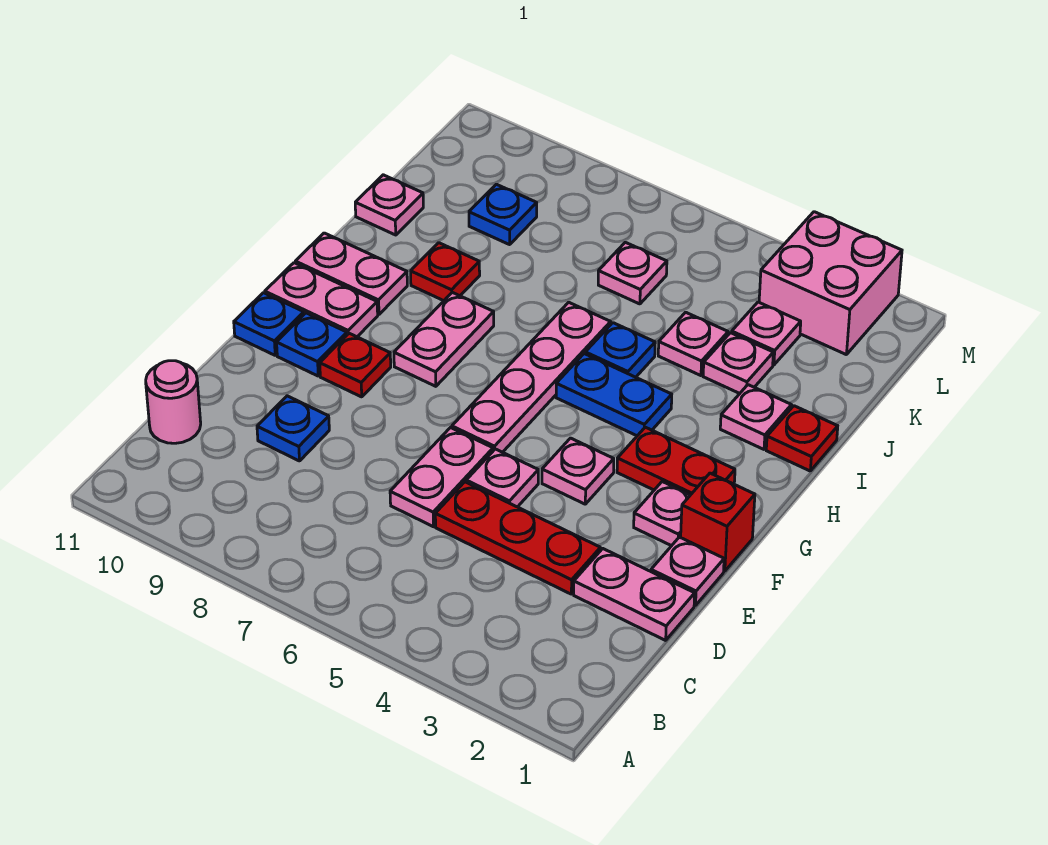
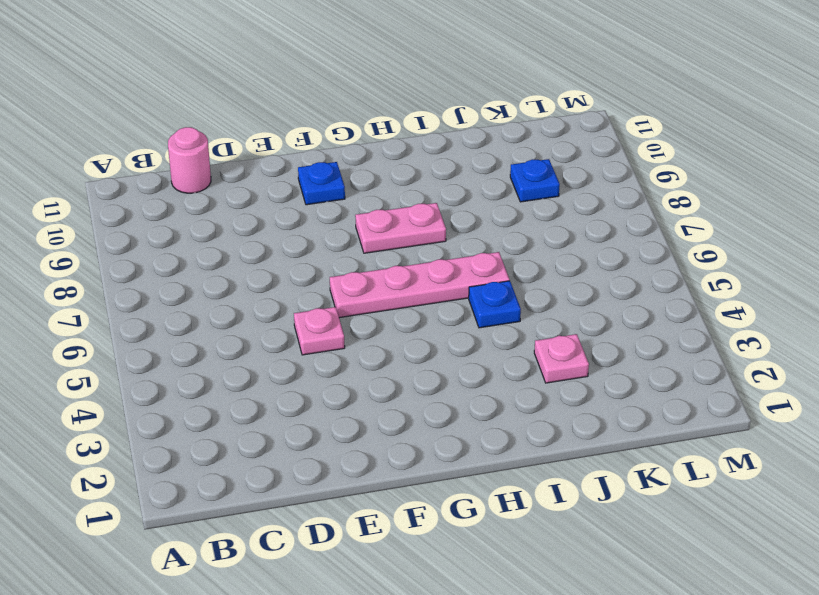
none -> pink 1x2 plate [574,549,695,640]
none -> red 1x3 plate [435,482,600,594]
none -> pink 1x2 plate [390,428,493,527]
none -> blue 1x1 plate [257,396,329,461]

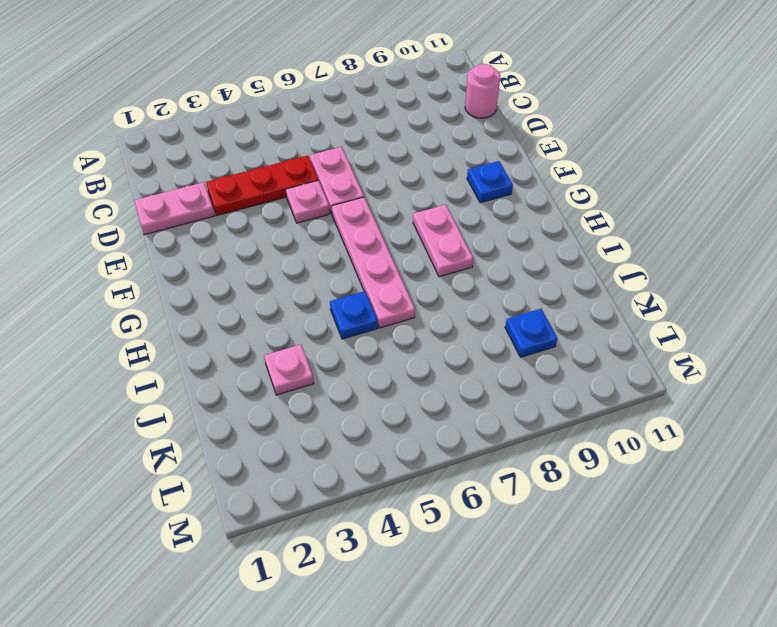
none -> blue 1x1 plate [257,396,329,461]
none -> pink 1x1 plate [651,537,724,606]
none -> red 1x1 brick [681,473,755,571]
none -> pink 1x1 plate [634,482,690,546]

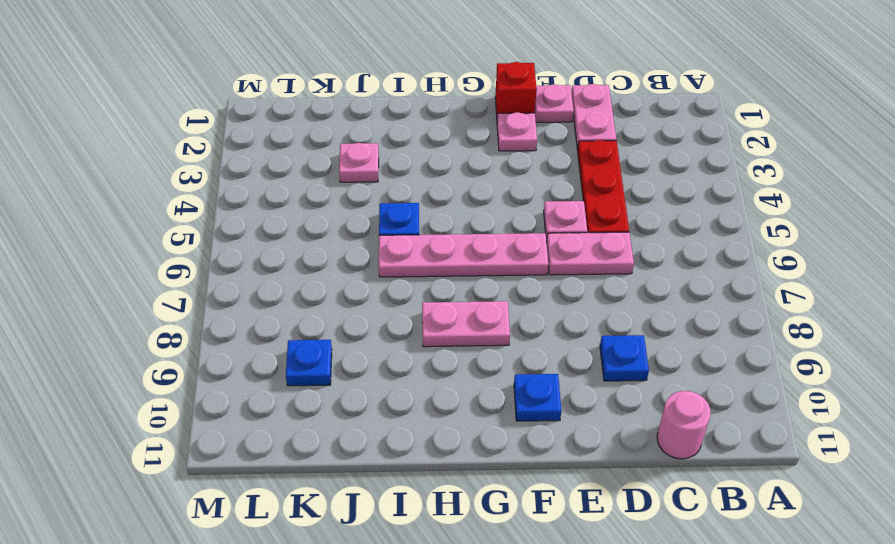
none -> pink 1x1 plate [542,438,614,504]
none -> red 1x1 plate [320,333,391,397]
none -> blue 1x1 plate [234,293,304,355]
none -> red 1x2 plate [617,427,735,495]

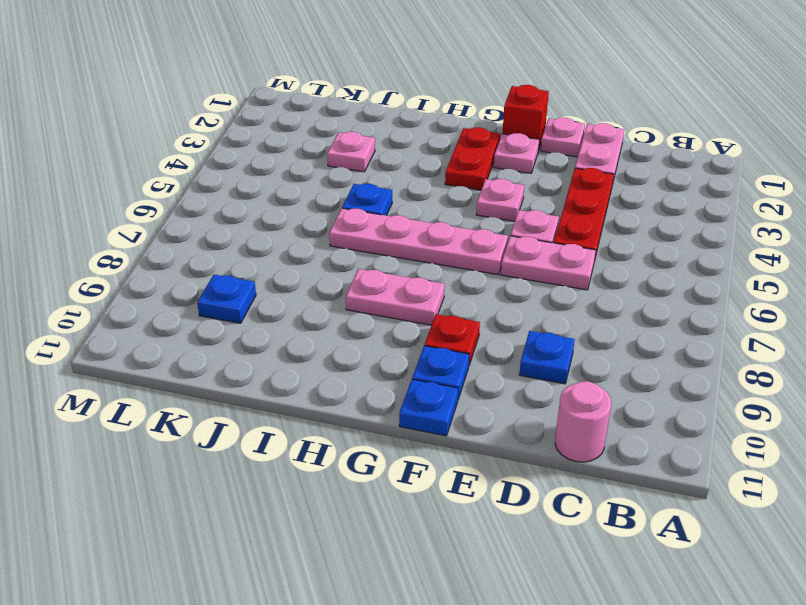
none -> pink 1x2 plate [265,263,378,337]
none -> blue 1x2 plate [556,354,672,436]
none -> pink 1x2 plate [295,233,407,314]
none -> red 1x1 plate [766,406,838,471]

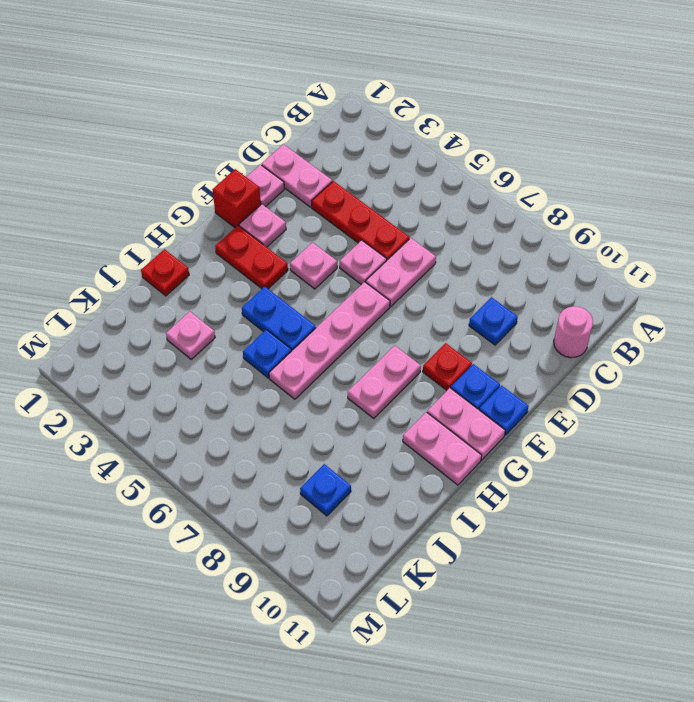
none -> pink 1x1 plate [720,385,791,449]
none -> red 1x1 plate [411,243,480,301]
none -> pink 1x1 plate [658,312,728,376]
none -> pink 1x1 plate [355,175,423,235]

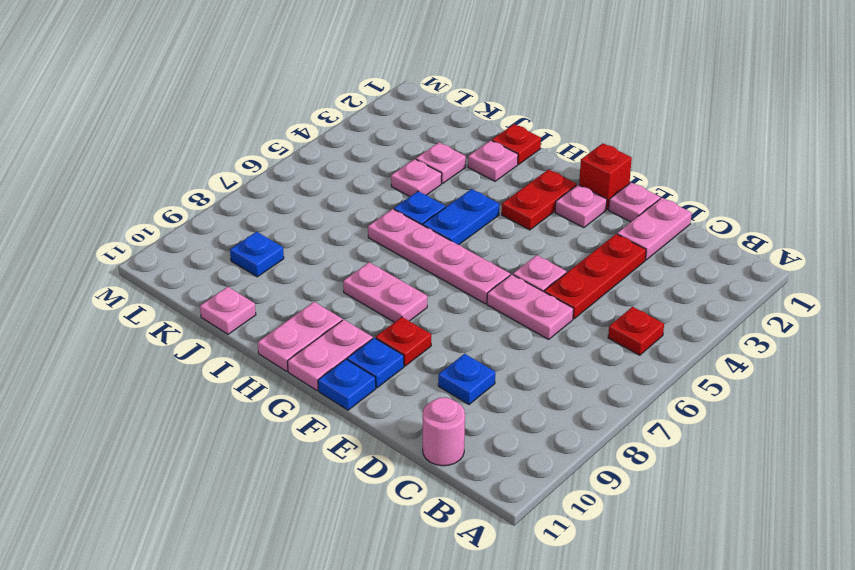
red 1x1 plate [608,307,664,355] -> red 1x1 plate moved to [411,243,480,301]
none -> pink 1x1 plate [542,438,614,504]
none -> pink 1x1 plate [732,302,801,365]
none -> pink 1x1 plate [598,242,667,304]
none -> pink 2x2 brick [759,212,902,355]

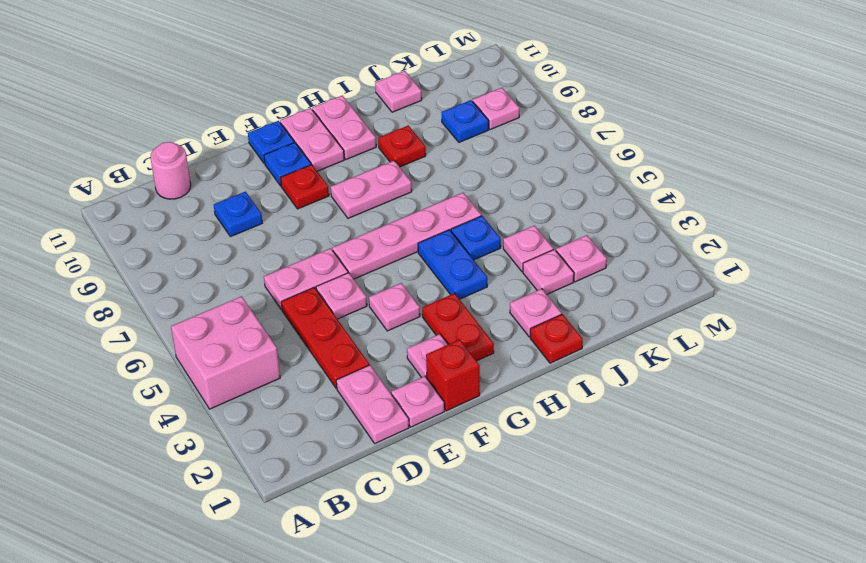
pink 2x2 brick [171,296,280,409] -> pink 2x2 brick moved to [759,212,902,355]
pink 1x1 plate [473,88,520,130] -> pink 1x1 plate moved to [598,242,667,304]

